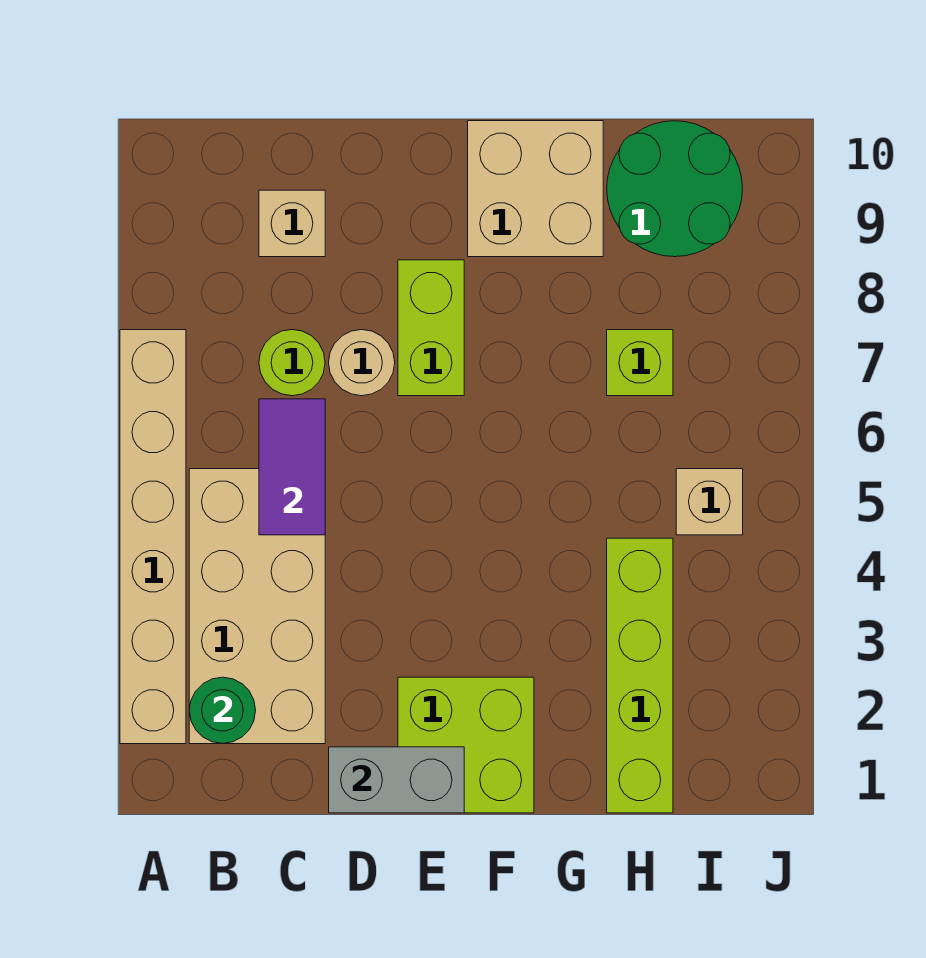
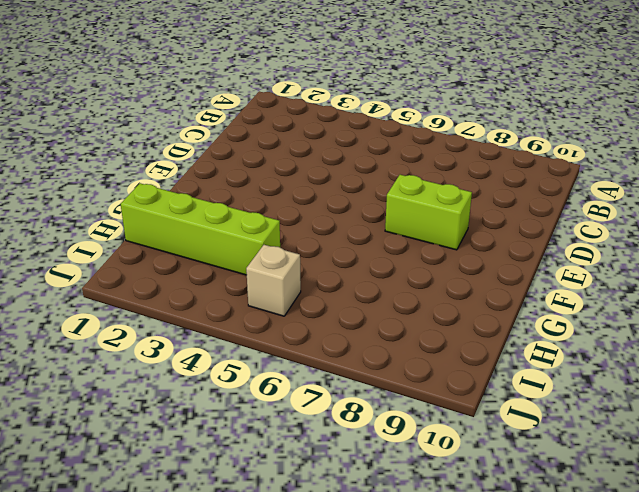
none -> tan 1x6 brick [120,330,186,744]
none -> tan 2x4 brick [189,469,325,744]
none -> lime 1x1 round brick [259,330,325,396]

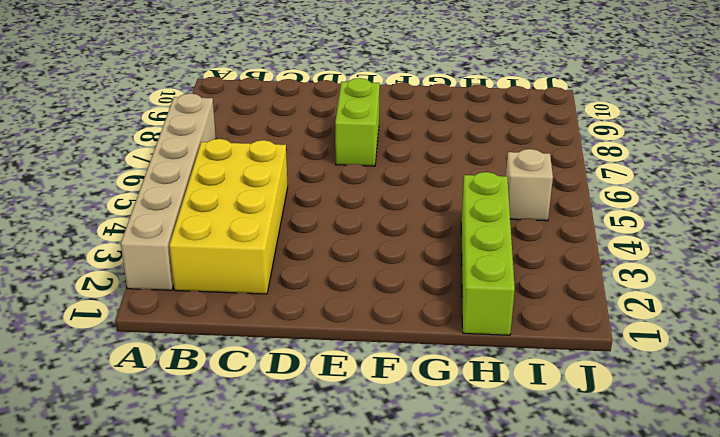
yellow 2x4 brick [169,139,288,294] -> tan 2x4 brick [189,469,325,744]
none -> lime 1x1 round brick [259,330,325,396]
none -> tan 1x1 brick [259,190,325,257]
none -> tan 1x1 round brick [329,330,395,396]

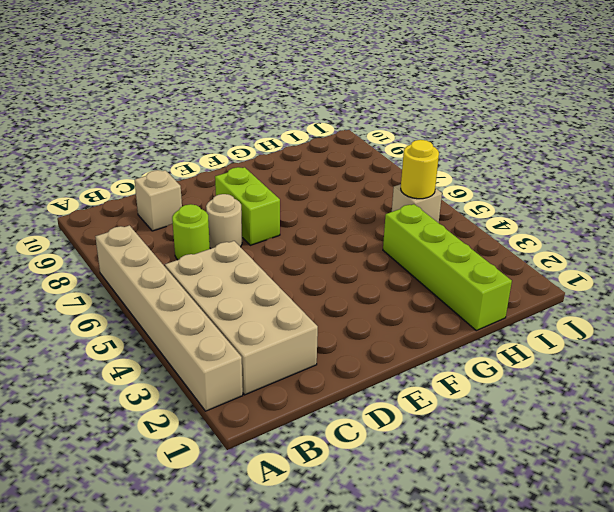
yellow 1x1 round brick [401,140,439,199] -> none
none -> lime 2x2 brick [398,677,534,813]
none -> tan 2x2 brick [468,121,603,257]
none -> lime 1x1 brick [607,330,673,396]

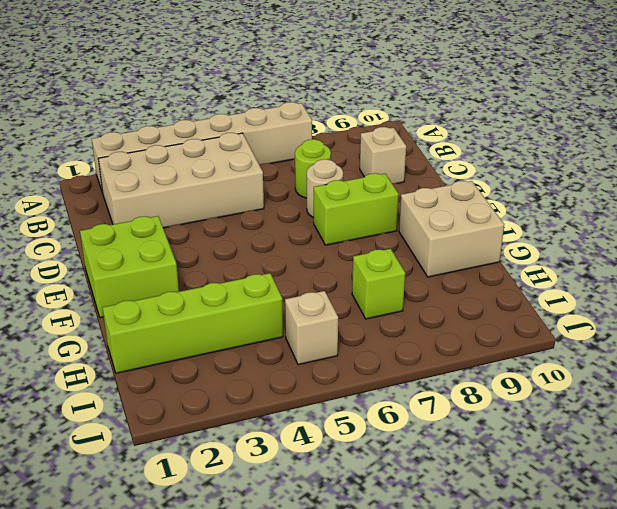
none -> green 2x2 round brick [607,121,743,257]
none -> green 1x1 round brick [189,677,256,744]
none -> purple 1x2 tile [259,399,325,535]

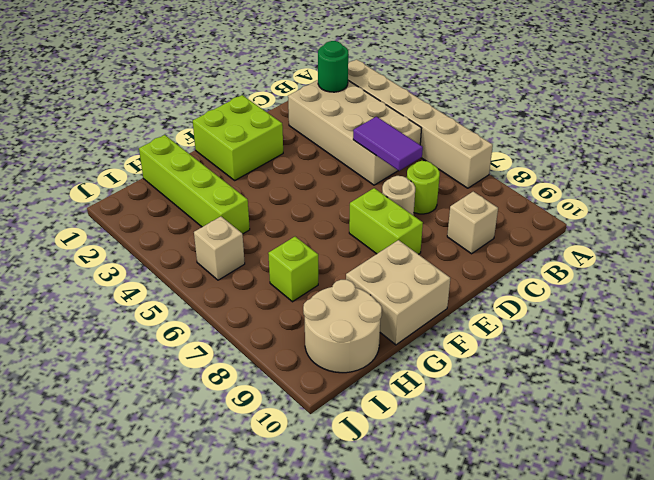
tan 2x2 round brick [303,280,382,373] -> green 2x2 round brick [607,121,743,257]
none -> grey 1x2 brick [329,747,464,813]

